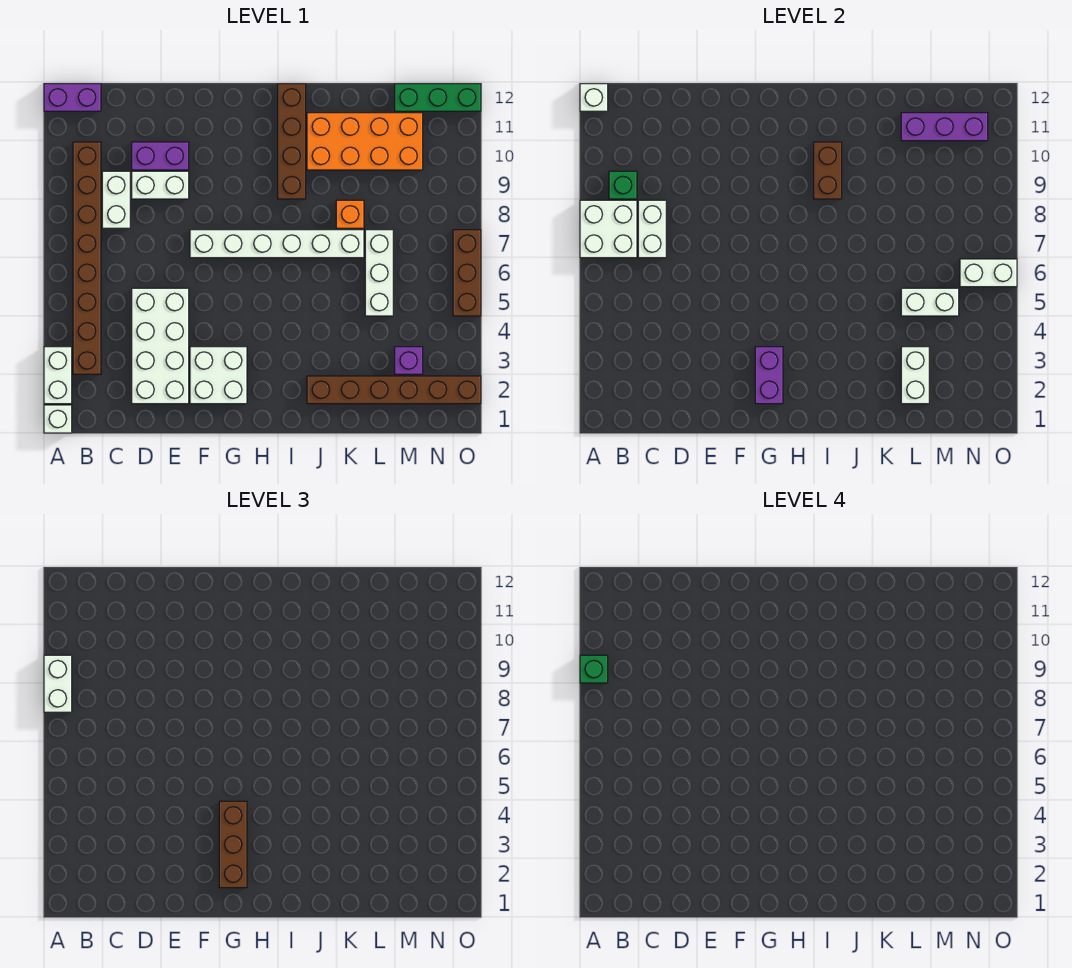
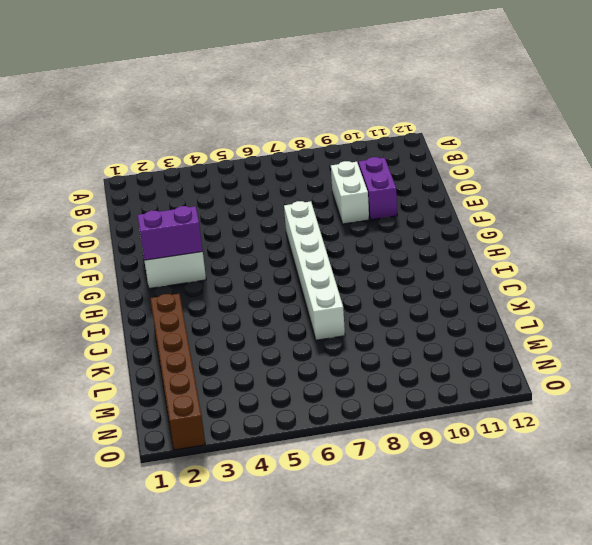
none -> white 1x1 brick [44,405,72,433]
none -> white 1x2 brick [44,347,72,404]
none -> purple 1x2 brick [44,84,101,111]
none -> brown 1x8 brick [73,142,101,374]

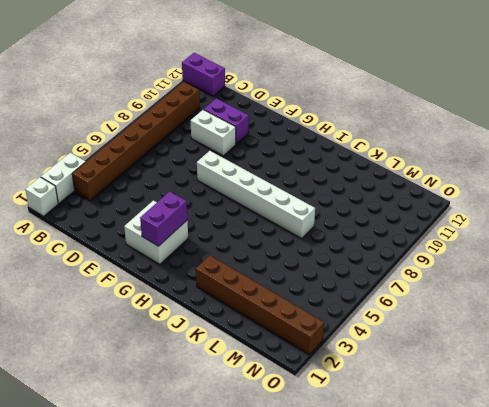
none -> white 1x2 brick [102,171,130,228]
none -> white 2x4 brick [132,288,189,404]
none -> brown 1x4 brick [278,84,306,199]
none -> orange 2x4 brick [307,113,423,170]

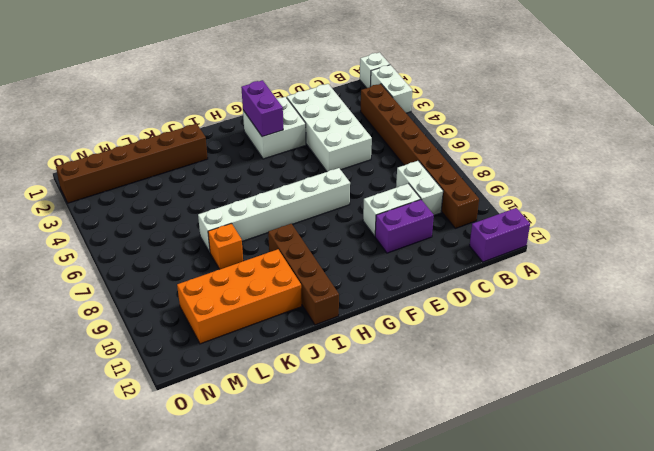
none -> white 1x3 brick [365,230,393,316]
none -> purple 1x1 brick [395,347,423,374]
none -> green 1x3 brick [395,84,481,111]
none -> brown 1x3 brick [453,230,481,316]

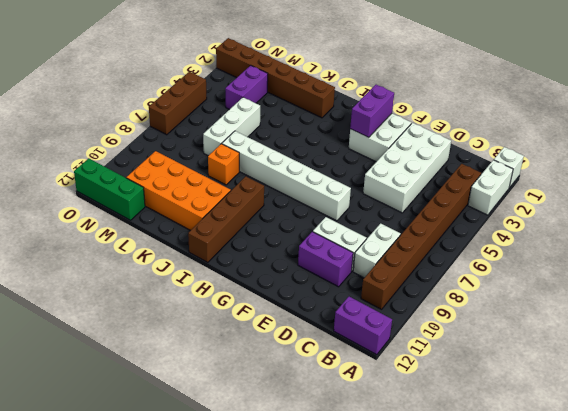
purple 1x2 brick [225,65,268,110] -> purple 1x1 brick [395,347,423,374]
none -> white 2x2 brick [580,200,637,258]
none -> white 1x1 brick [580,84,608,111]
none -> green 1x1 brick [609,171,637,199]
none -> white 1x2 brick [638,200,666,258]

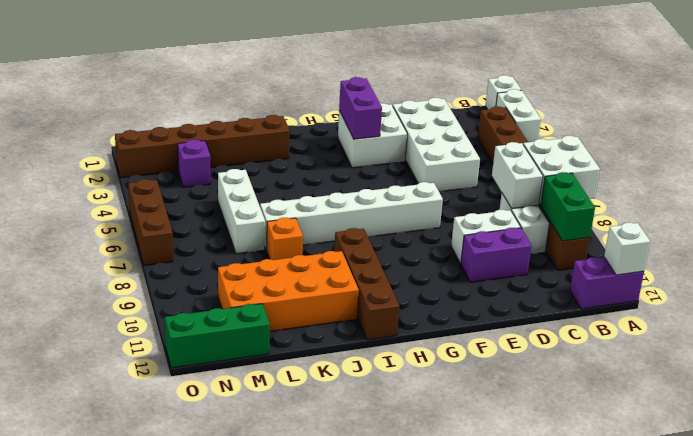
green 1x2 brick [541,172,595,241] -> green 1x1 brick [609,171,637,199]
none -> brown 1x2 brick [814,142,842,199]
none -> white 1x2 brick [901,347,929,404]
none -> white 1x2 brick [901,288,959,316]
none -> purple 1x3 brick [901,113,988,141]

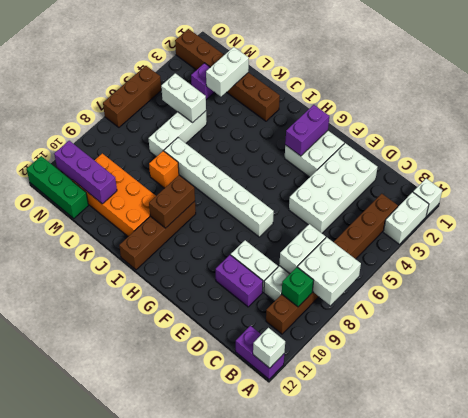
none -> white 1x2 brick [960,259,1017,287]
none -> white 1x2 brick [44,655,72,712]
none -> brown 1x3 brick [219,801,247,888]
none -> green 1x1 brick [580,655,608,683]

